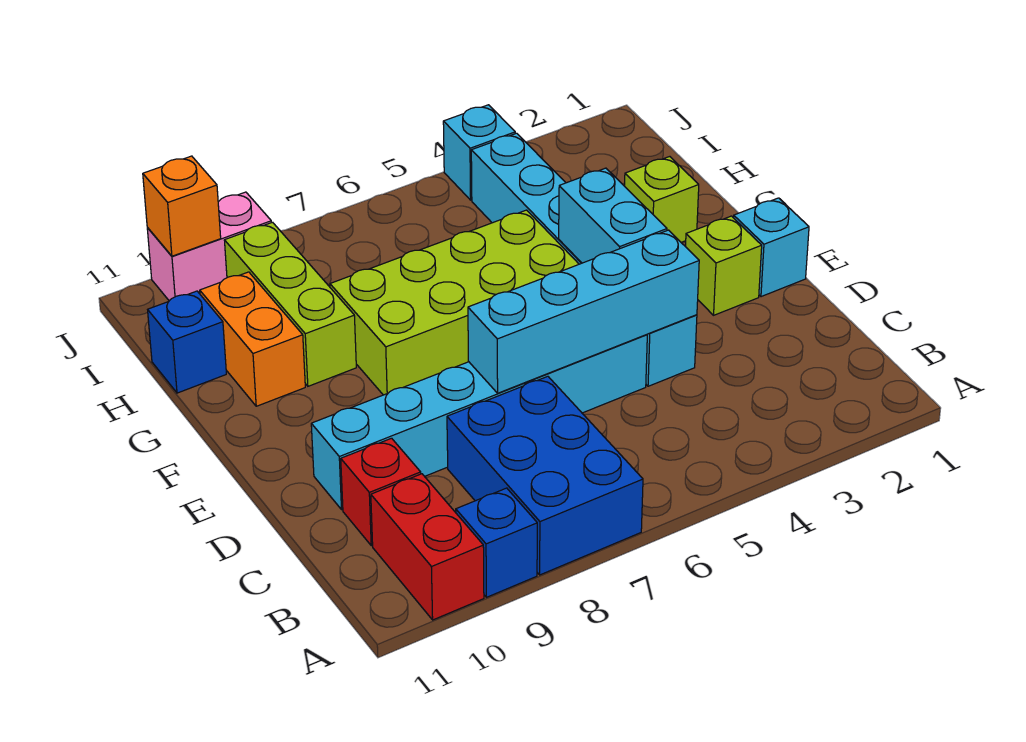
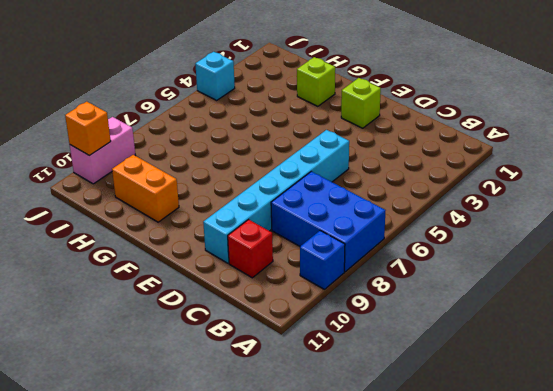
none -> red 1x2 brick [371,474,484,620]
none -> cyan 1x6 brick [471,133,697,386]
none -> cyan 1x1 brick [734,198,809,297]

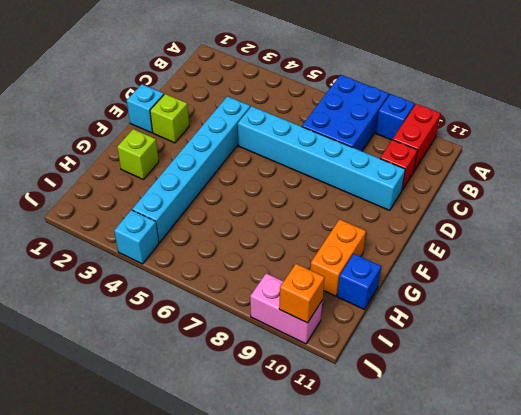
none -> lime 2x4 brick [330,210,579,395]
none -> lime 1x3 brick [224,222,356,386]
none -> cyan 1x4 brick [468,230,699,393]

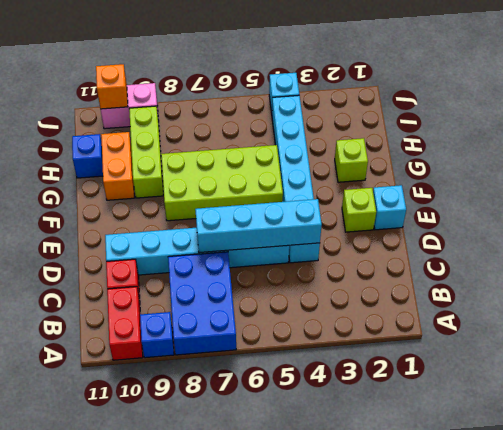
none -> cyan 1x2 brick [559,168,667,263]

